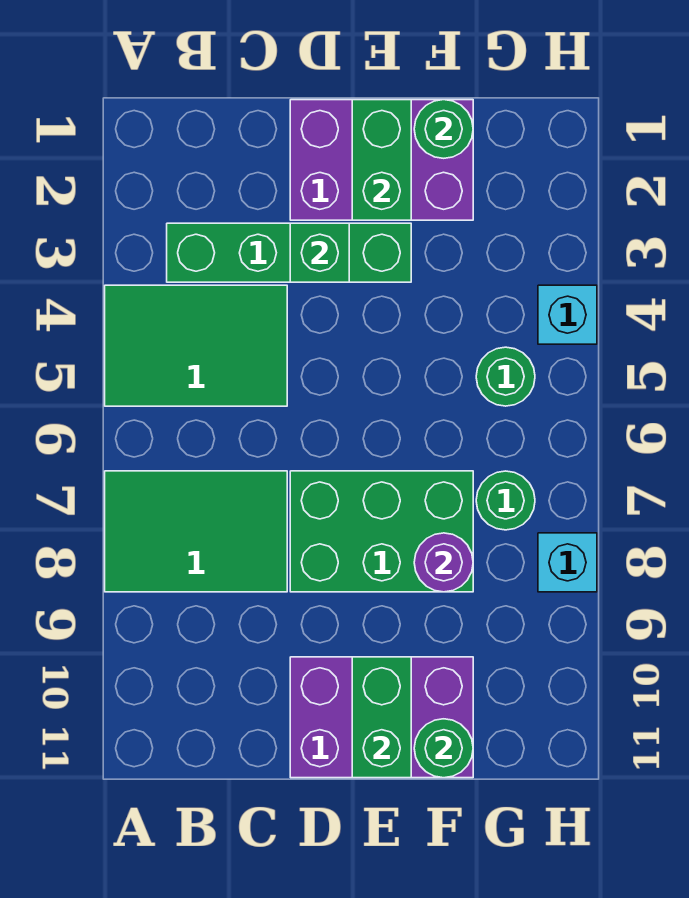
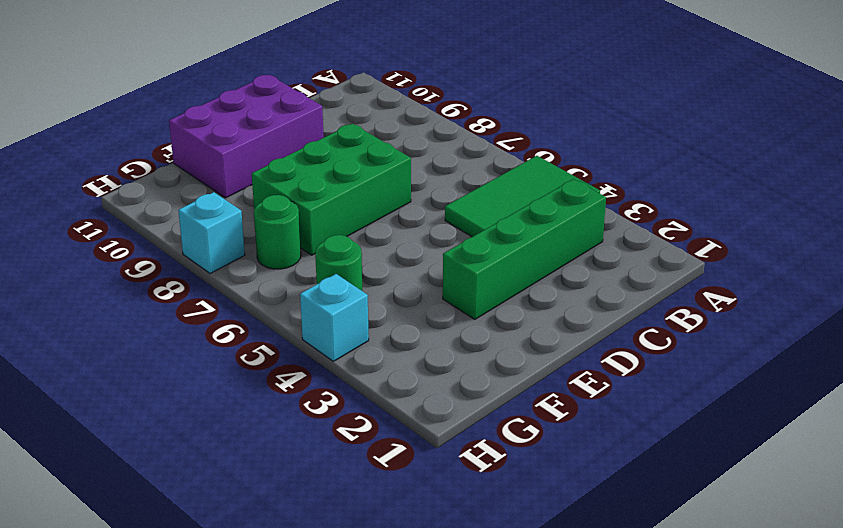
none -> green 2x3 tile [105,471,287,592]
none -> purple 2x3 brick [290,100,473,220]
none -> green 1x1 brick [290,223,349,282]

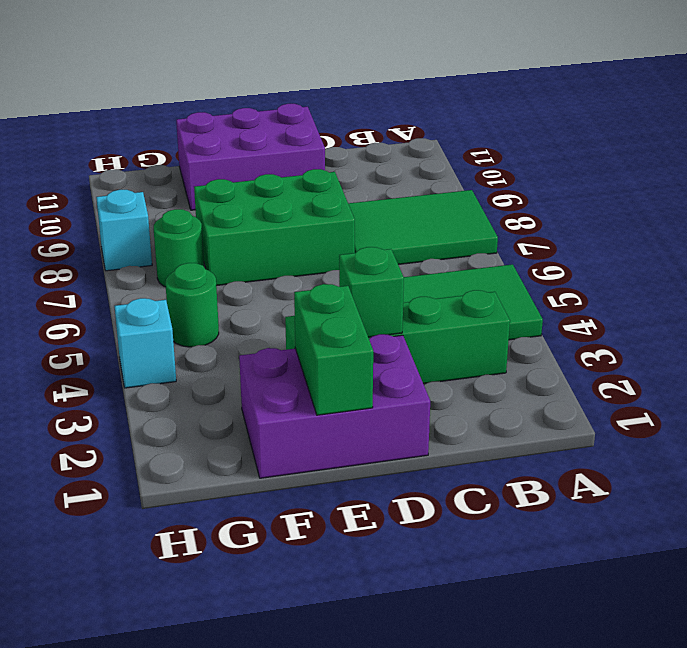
none -> green 1x2 brick [352,657,411,778]
none -> green 1x1 round brick [414,100,473,158]
none -> purple 1x1 round brick [414,533,473,592]

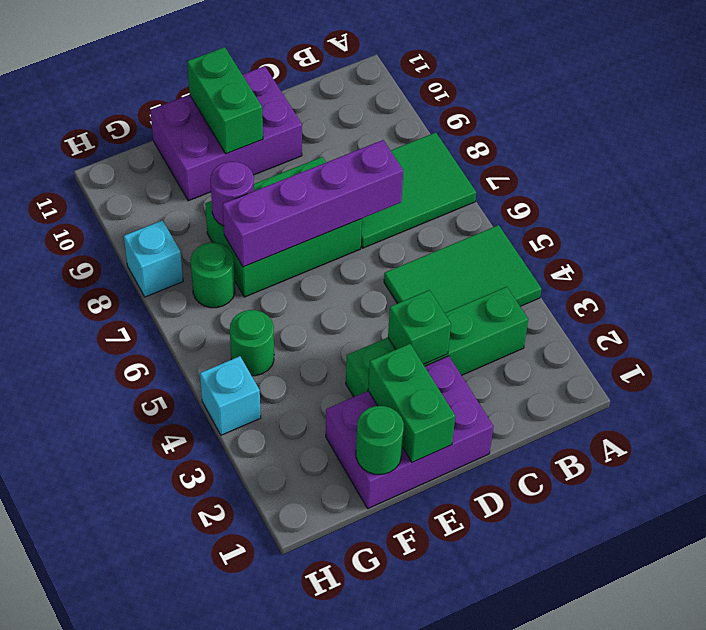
purple 1x4 brick [223,140,403,267] -> none
none -> green 1x1 round brick [414,719,473,778]

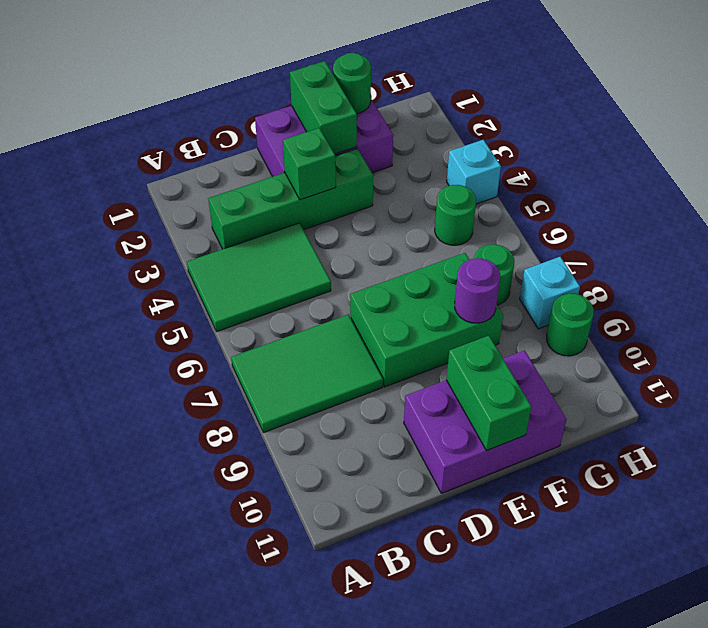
green 1x1 round brick [547,293,594,356] -> green 1x1 round brick moved to [414,719,473,778]

